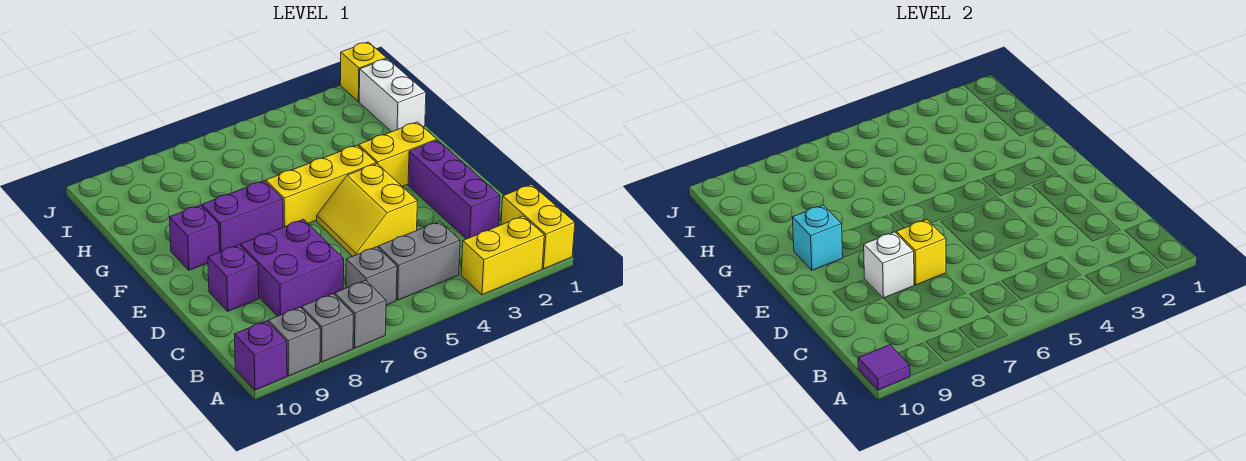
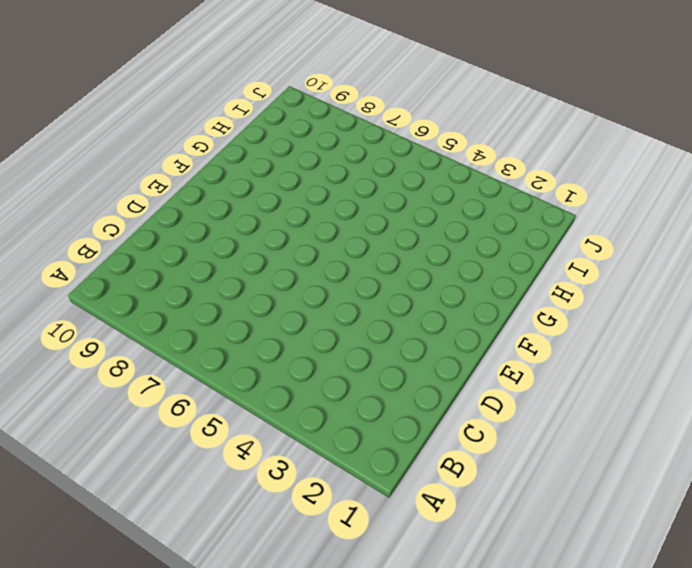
none -> yellow 1x2 brick [501,184,575,269]
none -> yellow 1x2 brick [461,216,544,295]
none -> grey 1x1 brick [335,280,386,348]

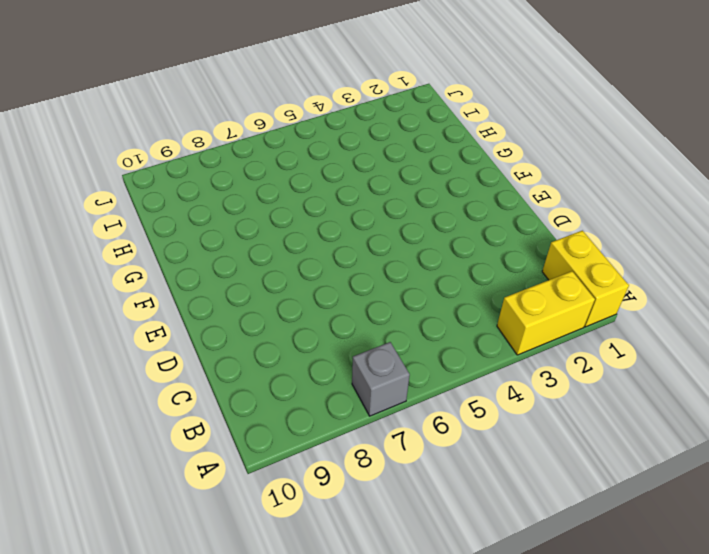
none -> grey 1x1 brick [302,294,353,362]
none -> grey 1x1 brick [268,307,320,376]
none -> purple 1x1 brick [235,321,287,390]

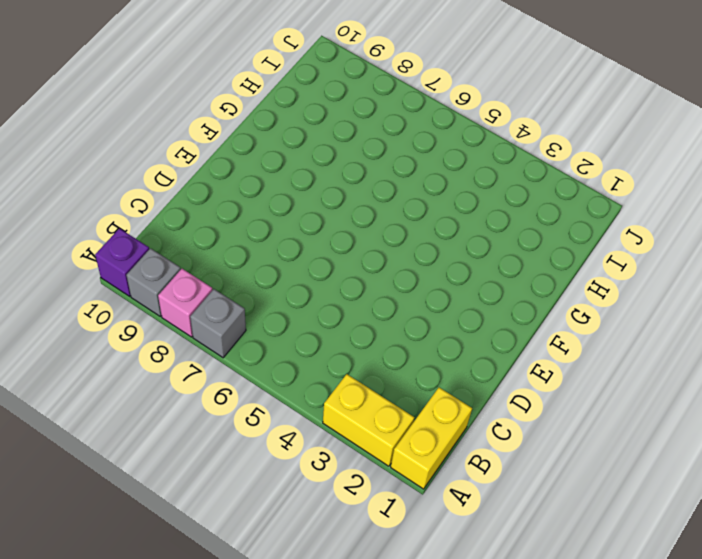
pink 1x1 brick [158,269,212,337] -> grey 1x1 brick [302,294,353,362]
none -> grey 1x2 brick [378,221,460,300]
none -> grey 1x1 brick [346,247,397,305]
none -> purple 1x3 brick [408,140,500,239]

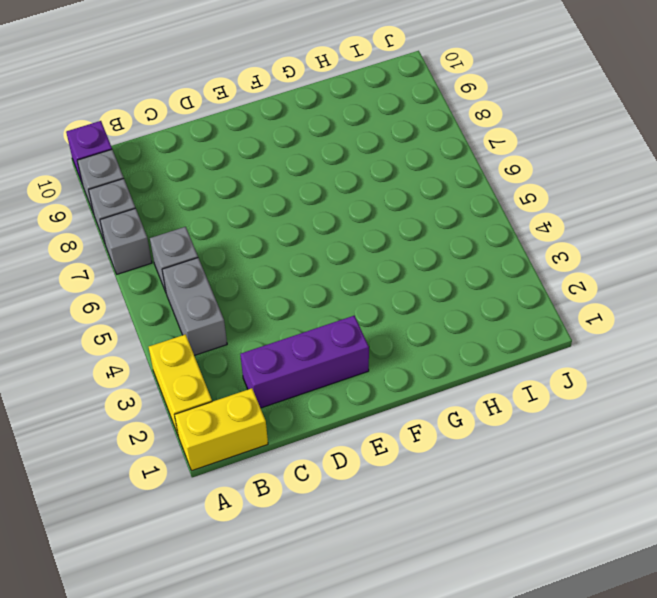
none -> purple 2x2 brick [241,219,344,316]
none -> yellow 2x2 slope [317,164,417,256]
none -> purple 1x1 brick [208,245,259,311]

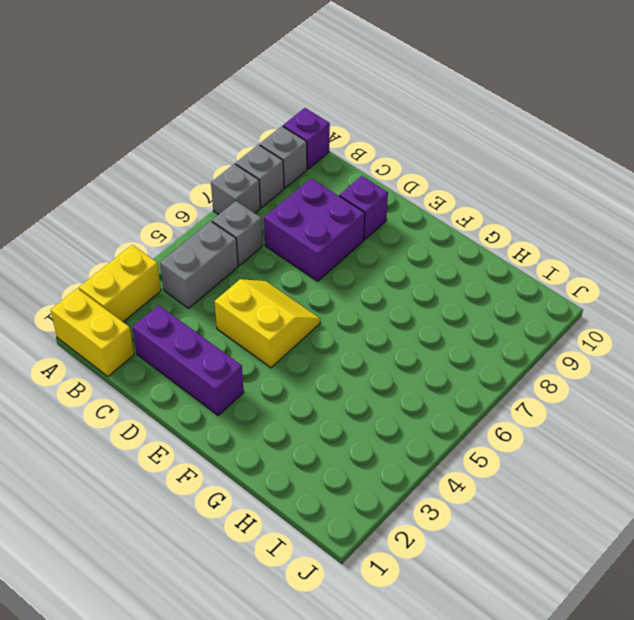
none -> yellow 1x2 brick [359,122,437,187]
none -> yellow 1x3 brick [266,145,376,227]
none -> purple 1x2 brick [202,181,283,252]

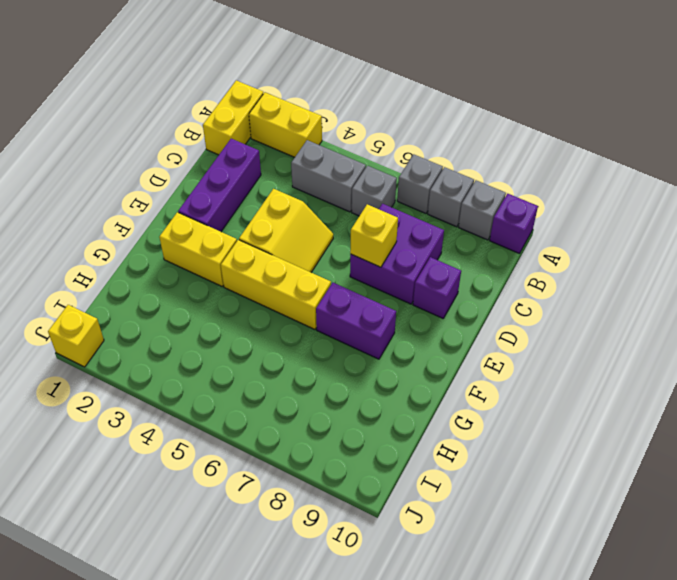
none -> purple 1x1 brick [169,205,219,270]
none -> white 1x2 brick [359,59,426,132]
none -> purple 1x1 tile [858,345,910,390]

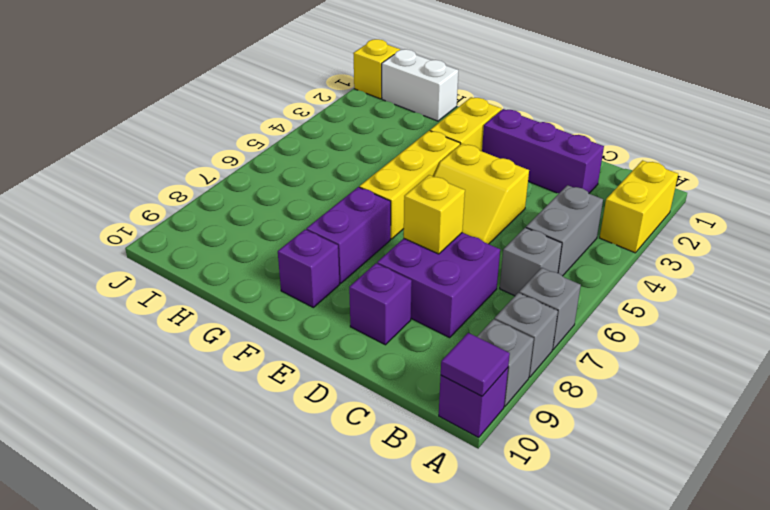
none -> yellow 1x2 brick [501,184,575,269]
none -> white 1x1 brick [864,232,914,298]
none -> cyan 1x1 brick [792,205,843,270]

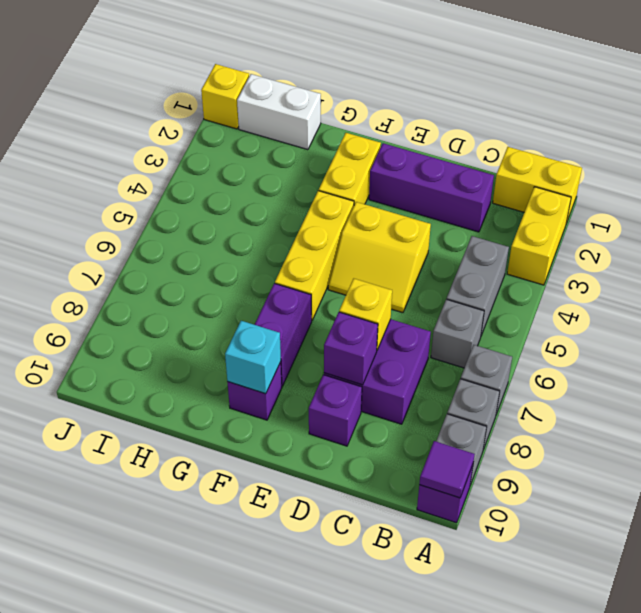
purple 1x1 brick [324,312,378,385] -> white 1x1 brick [864,232,914,298]

